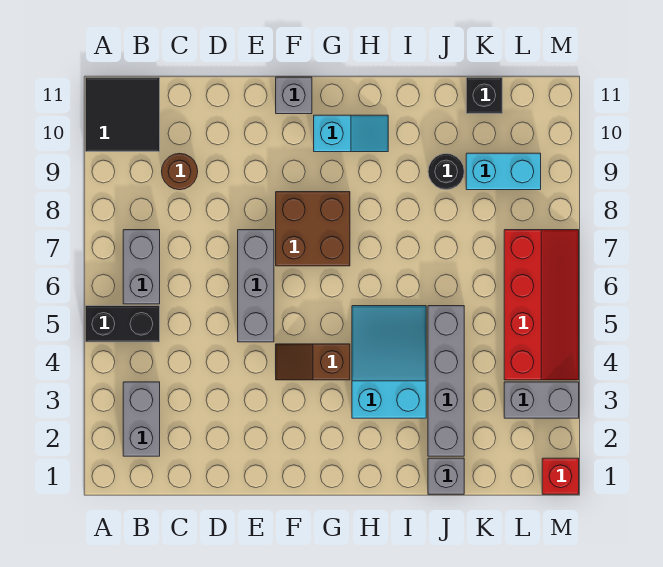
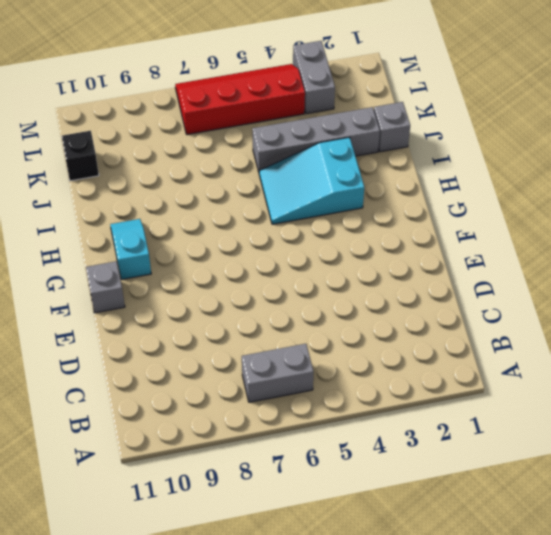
none -> black 1x2 brick [85,306,160,342]
none -> black 2x2 tile [85,77,160,152]
none -> grey 1x2 brick [123,382,160,456]

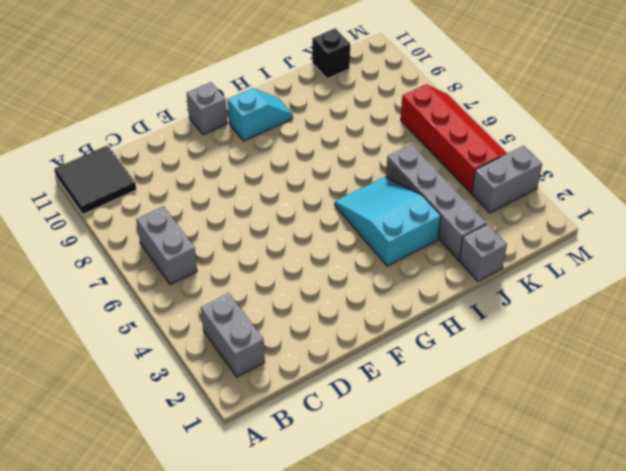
none -> black 1x2 brick [85,306,160,342]
none -> brown 1x1 round brick [161,153,198,190]
none -> grey 1x3 brick [238,230,274,342]

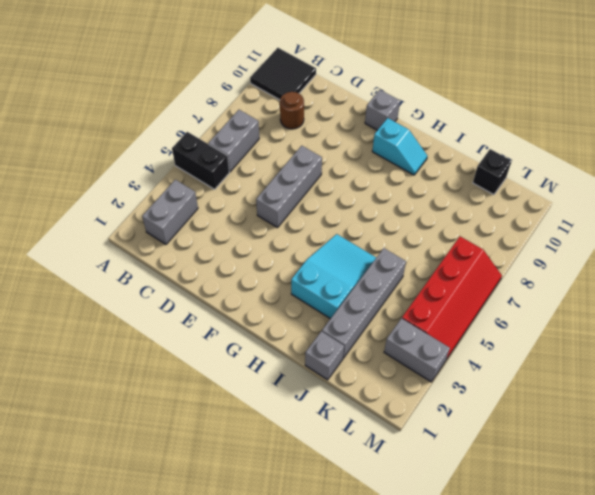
none -> brown 1x2 slope [276,344,350,380]
none -> brown 2x2 brick [276,192,350,266]
none -> black 1x1 round brick [428,153,464,190]

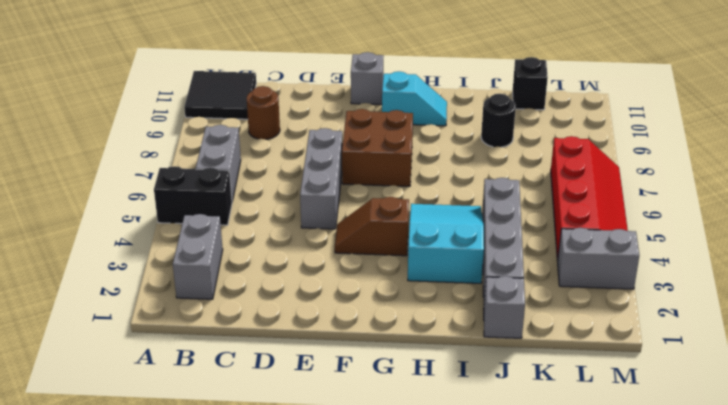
none -> cyan 1x2 brick [466,153,541,190]
none -> red 1x1 brick [542,458,579,494]

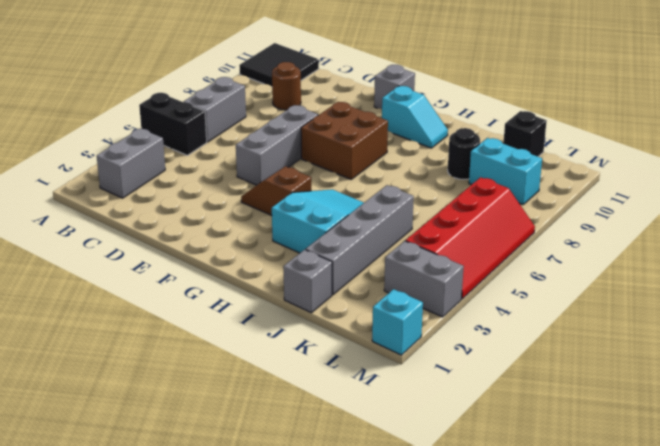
cyan 1x1 brick [372,289,423,355] -> red 1x1 brick [542,458,579,494]

